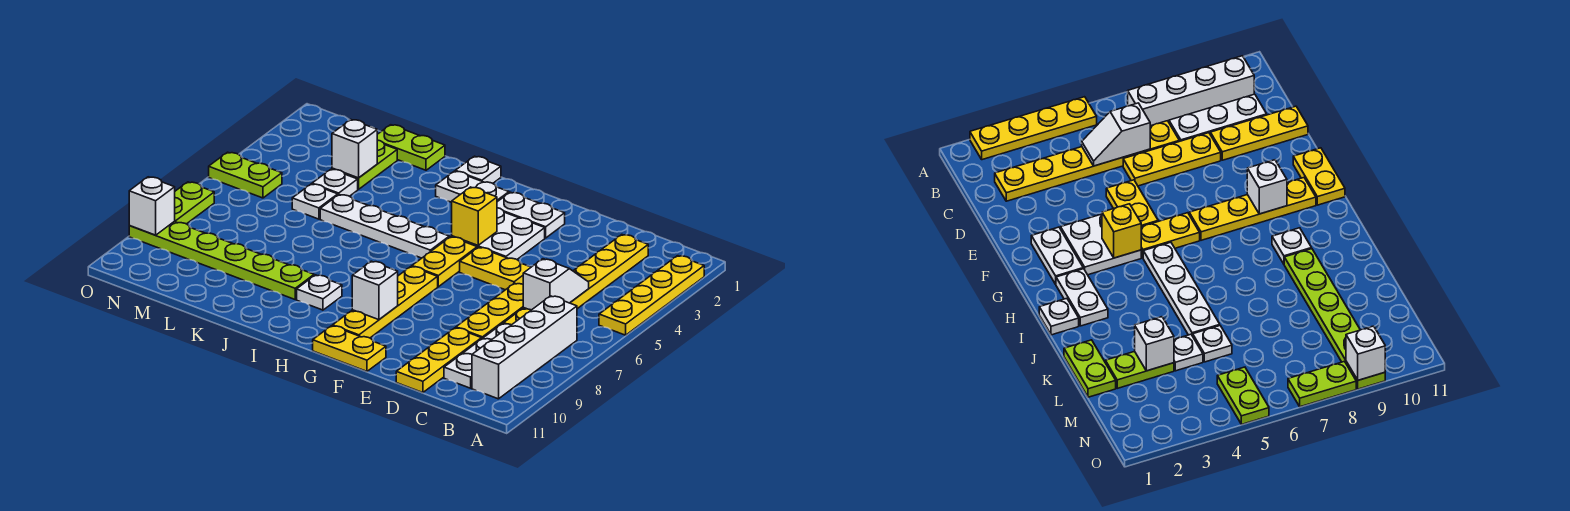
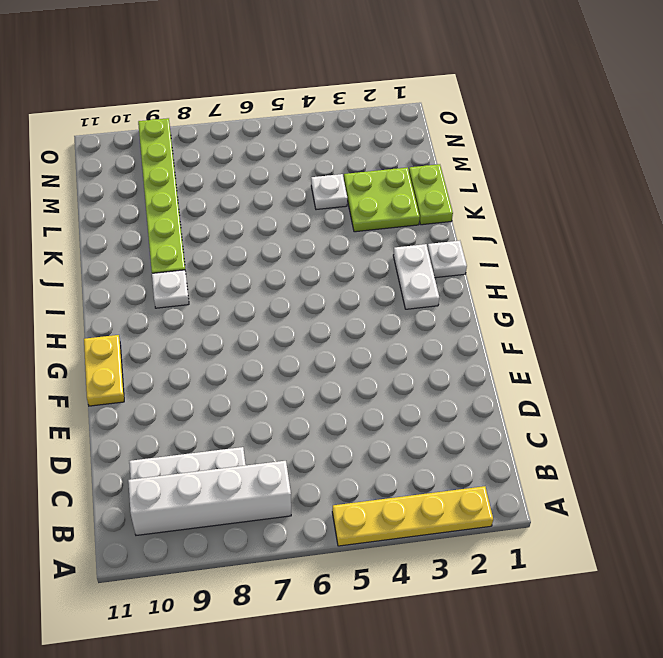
lime 2x2 plate [344,168,420,232] -> lime 1x2 plate [332,140,397,189]
none -> yellow 1x6 plate [504,235,648,325]
none -> yellow 1x3 plate [456,283,524,339]
none -> yellow 1x3 plate [396,328,481,393]

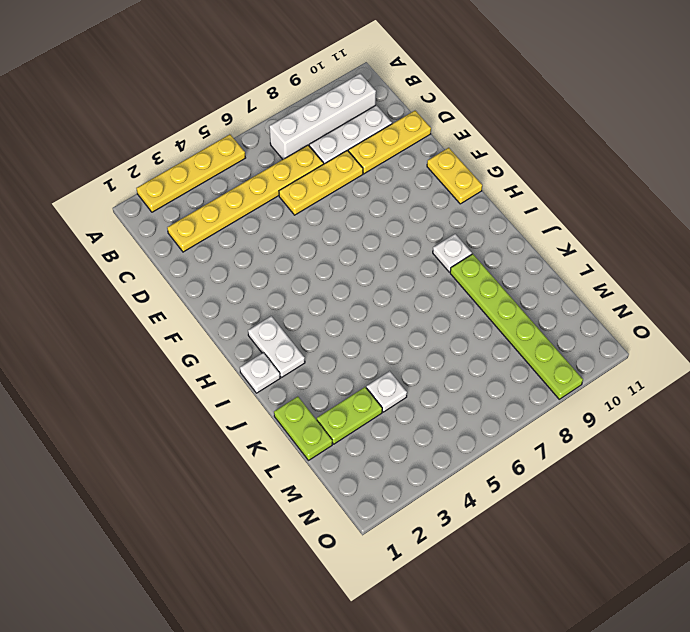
none -> yellow 1x2 plate [460,247,531,290]
none -> white 1x2 plate [497,192,565,238]
none -> white 2x2 plate [452,208,545,259]

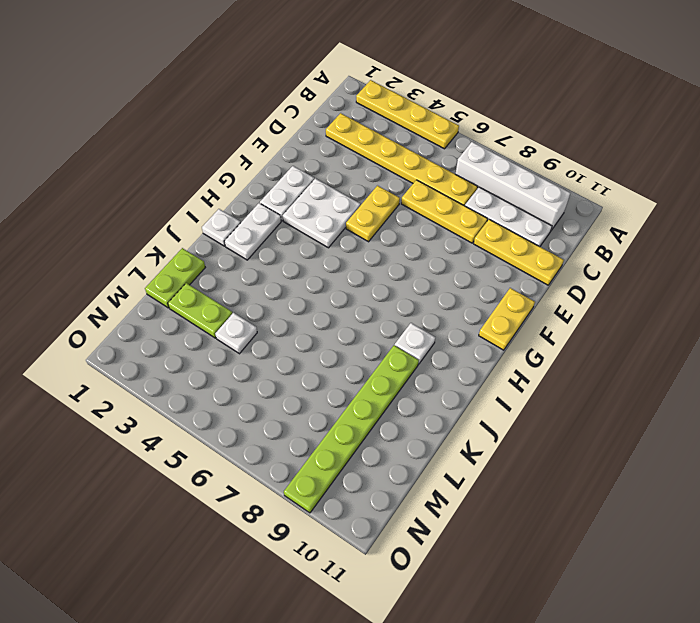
none -> yellow 1x2 plate [412,237,477,287]
none -> yellow 1x4 plate [332,267,438,338]
none -> white 1x4 plate [320,195,449,258]

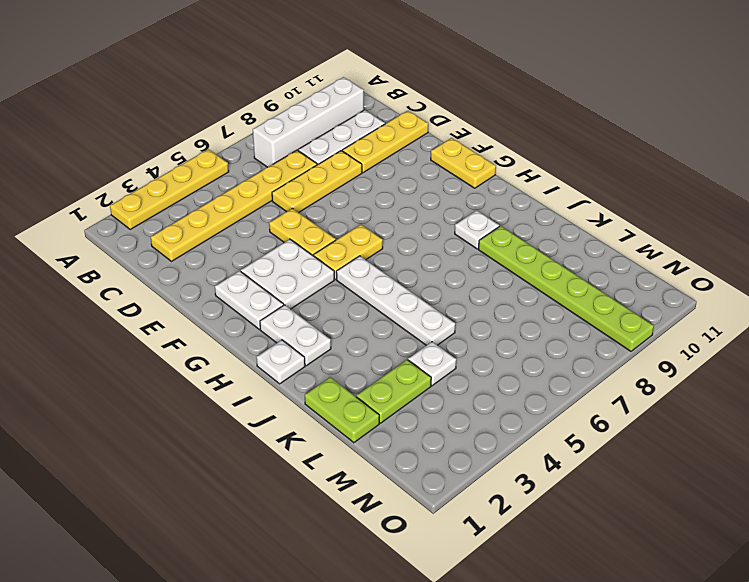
none -> yellow 1x4 plate [332,267,438,338]
none -> white 1x1 plate [292,184,338,219]
none -> lime 1x2 plate [209,152,282,198]

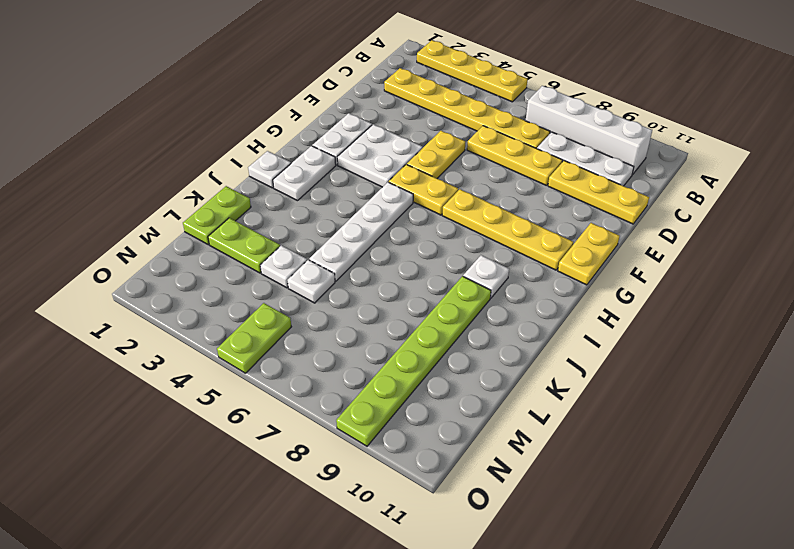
none -> lime 1x2 plate [174,182,214,224]
none -> white 1x2 slope [523,259,589,310]
none -> yellow 1x1 brick [452,187,497,246]

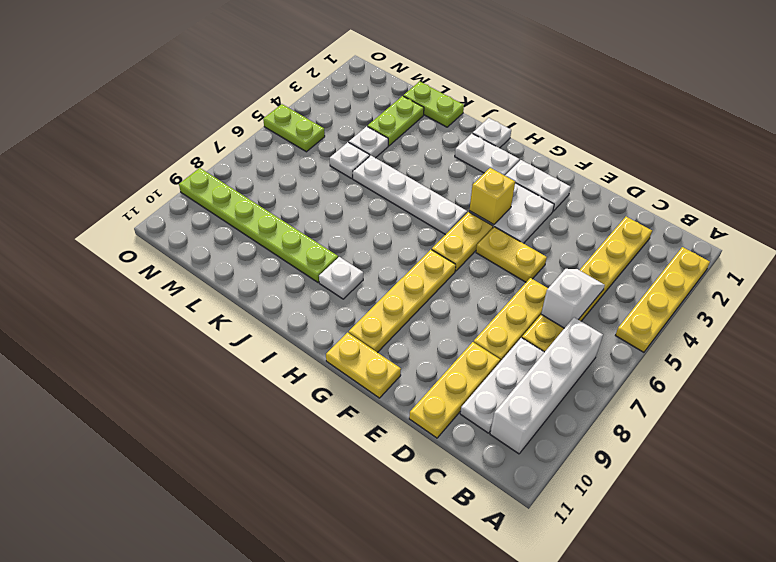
none -> lime 1x2 plate [174,182,214,224]
none -> white 1x1 brick [352,261,398,320]
none -> white 1x1 brick [332,120,377,178]

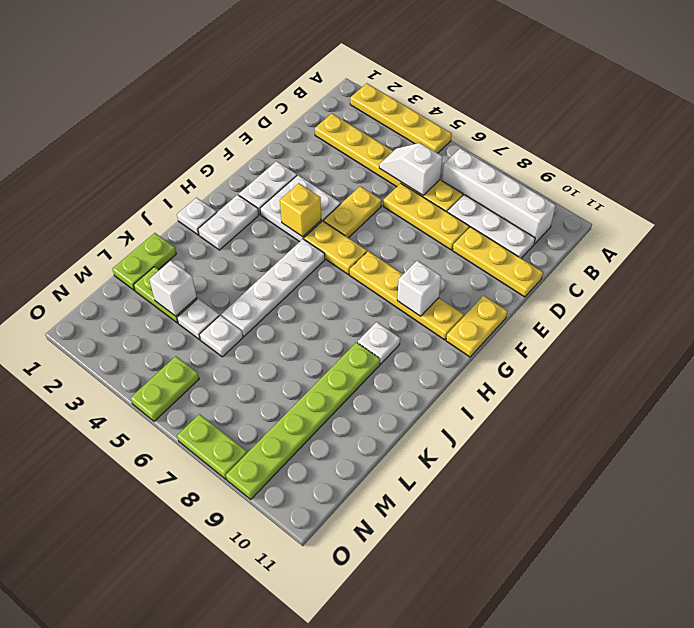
none -> white 1x1 brick [129,177,175,235]

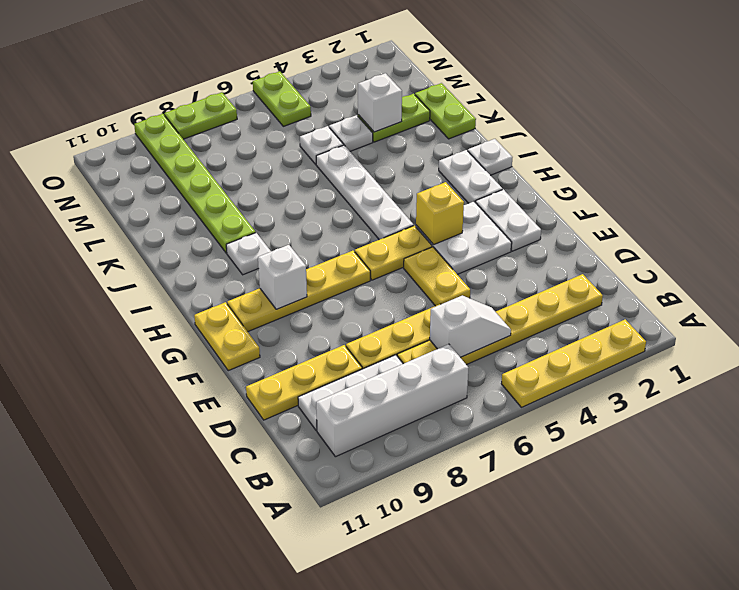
none -> white 1x1 brick [129,177,175,235]

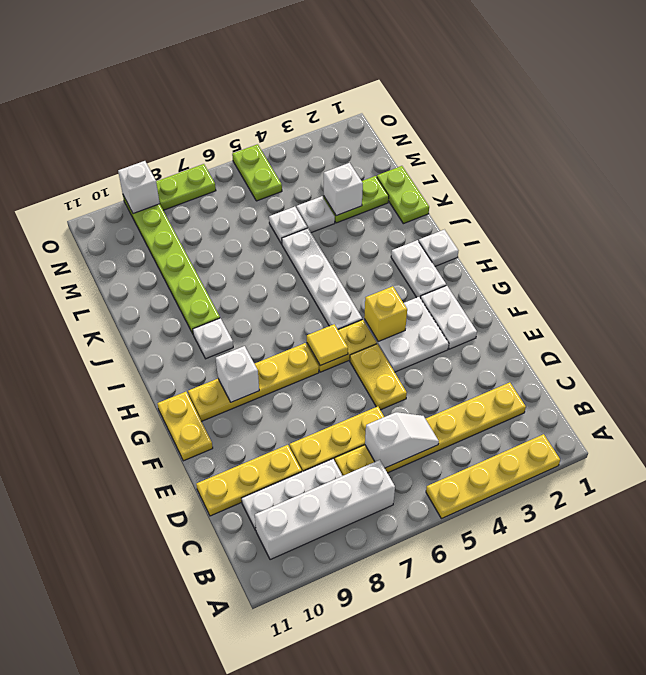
yellow 1x1 tile [307,324,348,366] -> none

